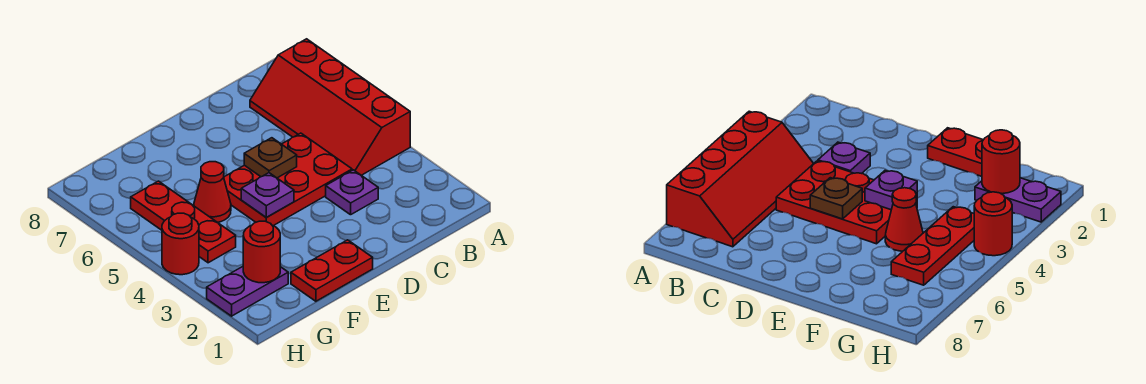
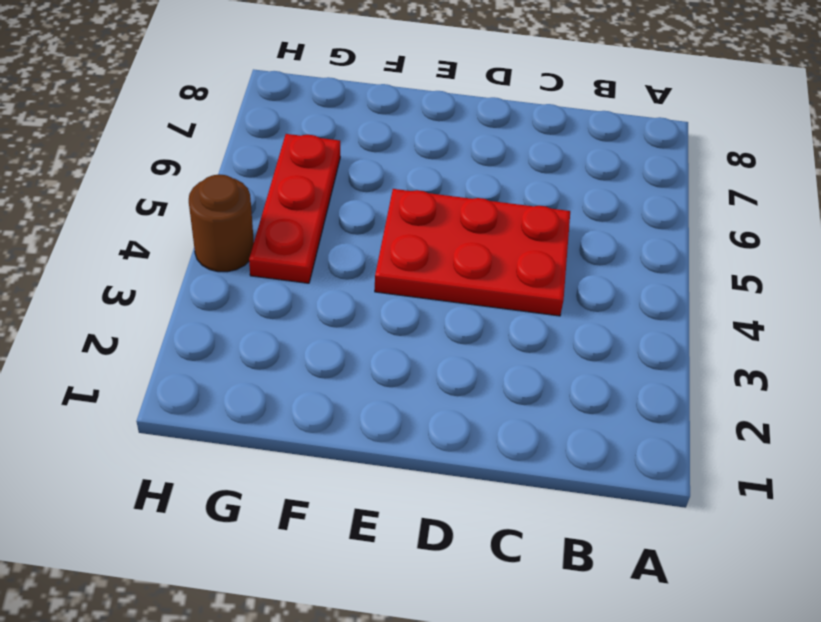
brown 1x1 round brick [189,174,254,272] -> red 1x1 round brick [162,213,199,275]
none -> red 2x4 slope [250,39,410,175]
none -> purple 1x1 plate [326,170,378,215]

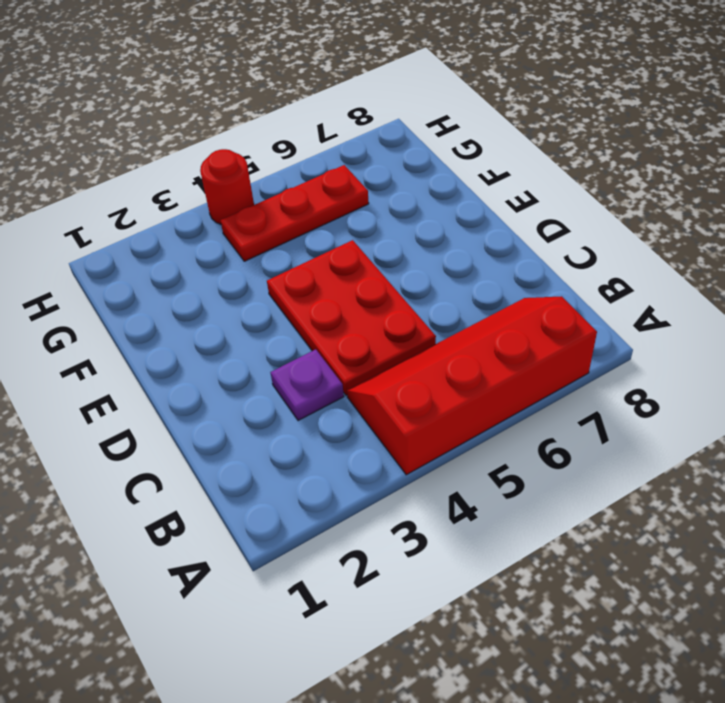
none -> red 1x2 plate [291,240,373,301]
none -> red 1x1 cone [194,162,231,223]

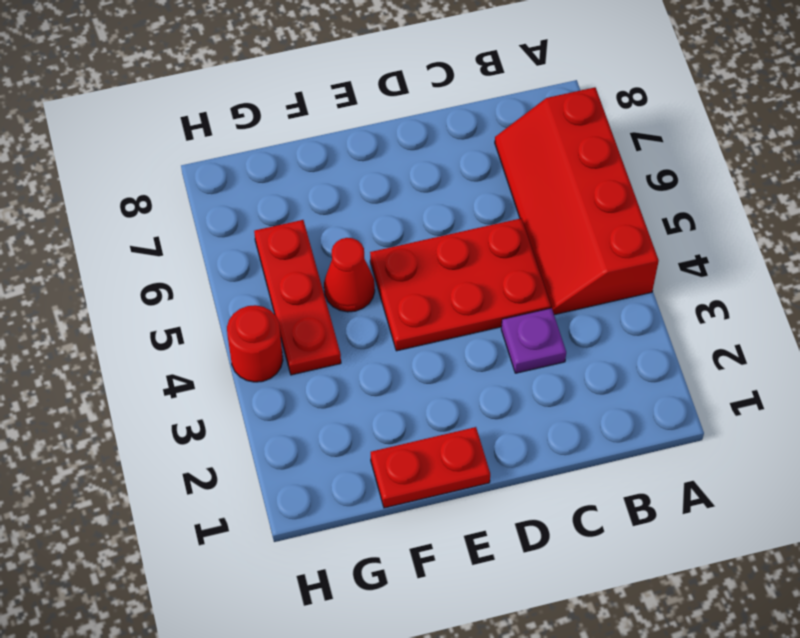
none -> purple 1x2 plate [207,267,288,316]
none -> brown 1x1 plate [244,138,297,178]

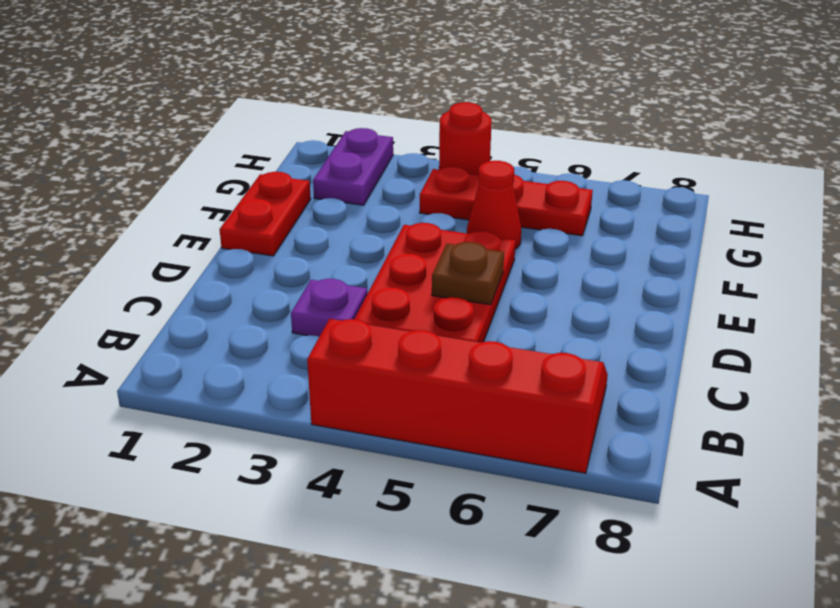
none -> purple 1x1 plate [241,173,294,217]
none -> red 1x1 round brick [243,221,280,283]

